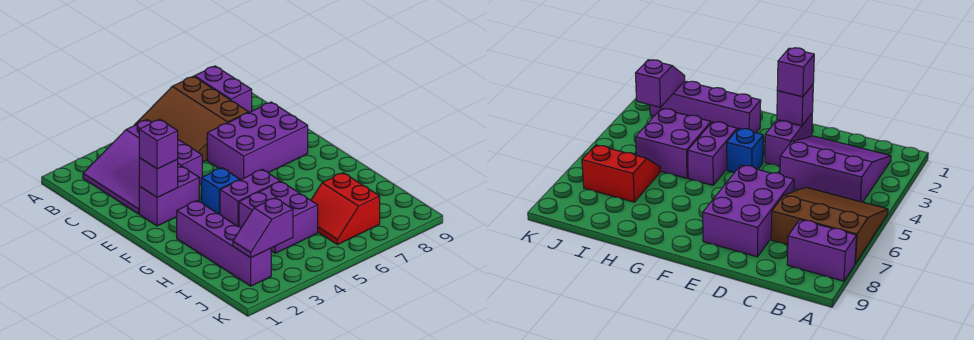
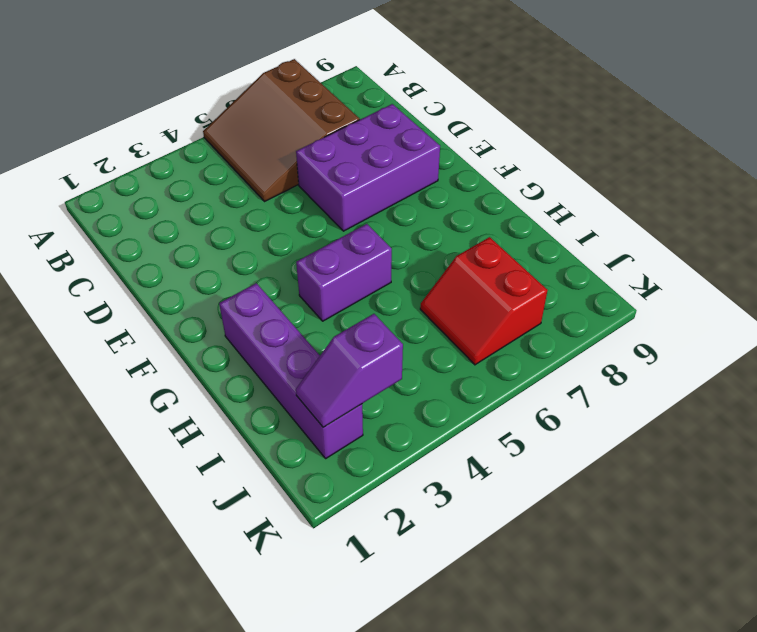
none -> purple 1x2 brick [194,66,252,112]
none -> purple 3x3 slope [83,120,202,214]
none -> purple 1x2 brick [139,166,199,226]

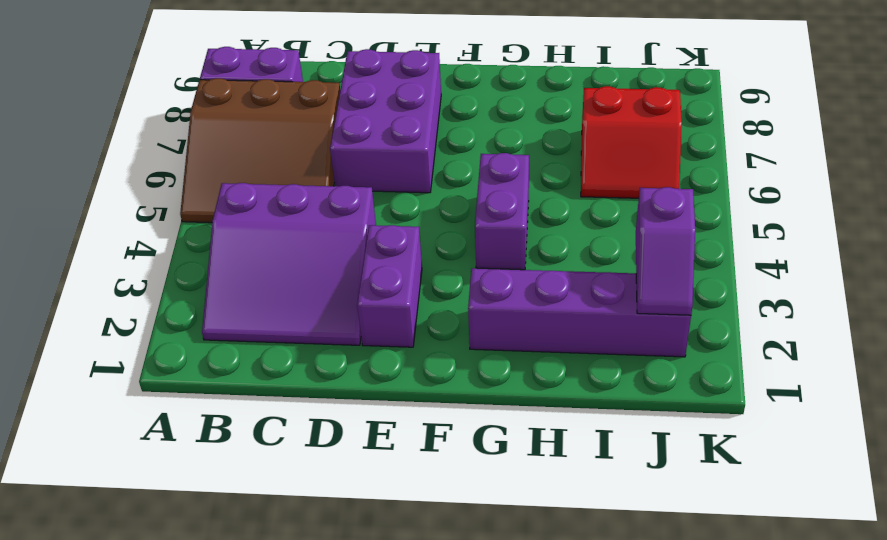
none -> blue 1x1 brick [201,168,240,214]
none -> purple 2x2 brick [239,181,318,253]
none -> purple 1x1 brick [139,158,178,197]

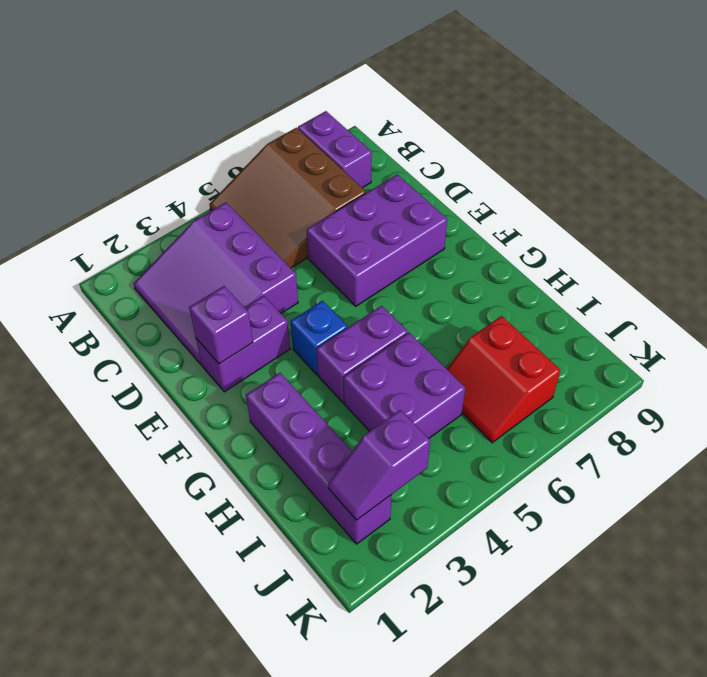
none -> purple 1x1 brick [139,120,178,169]

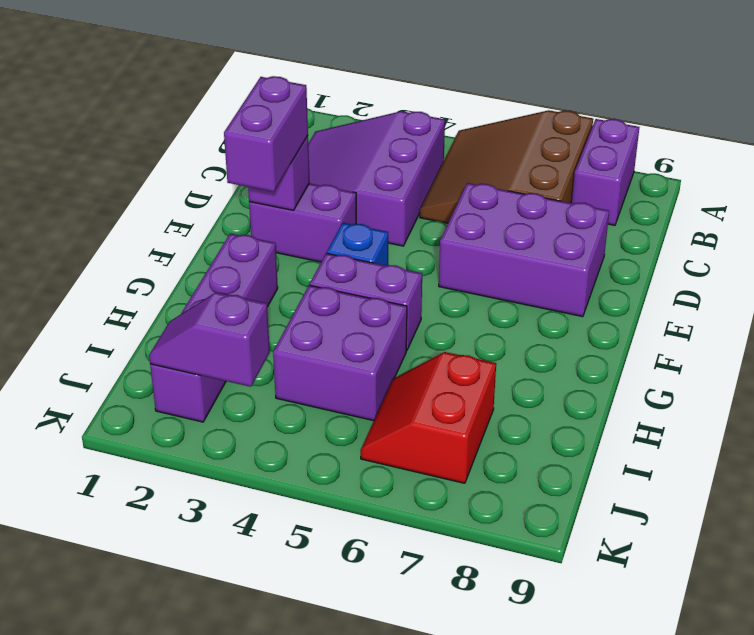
purple 1x2 brick [224,76,308,192] -> purple 1x1 brick [139,120,178,169]

